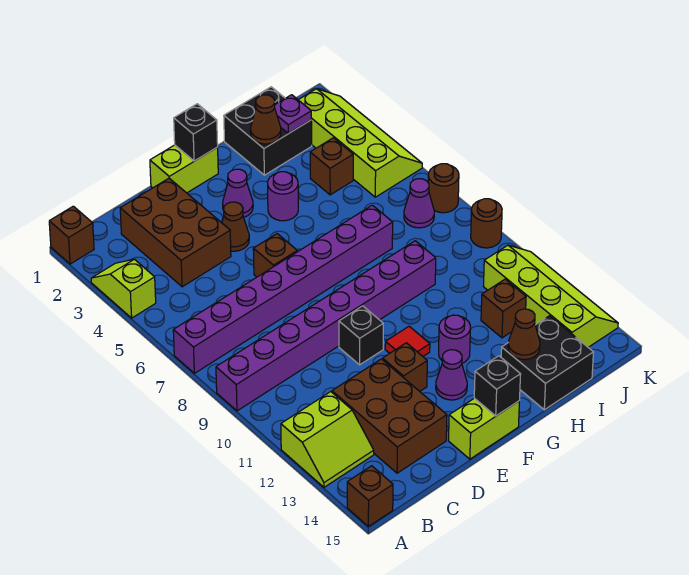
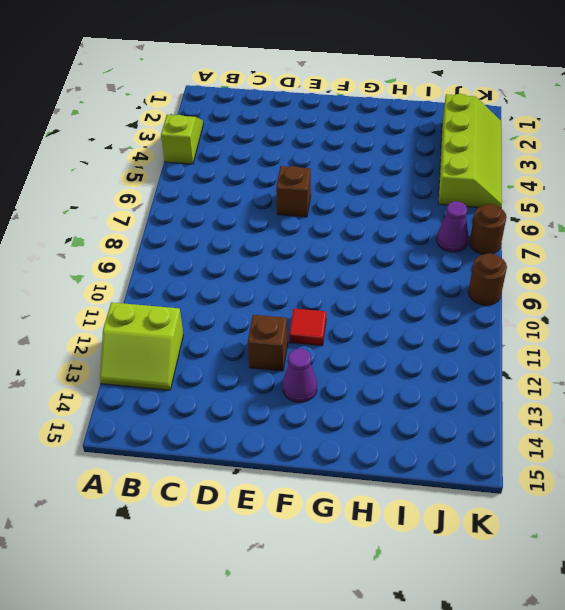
none -> brown 1x1 brick [49,206,94,264]
none -> purple 1x8 brick [173,205,393,373]
none -> purple 1x8 brick [216,241,436,411]
none -> brown 1x1 brick [347,466,393,526]

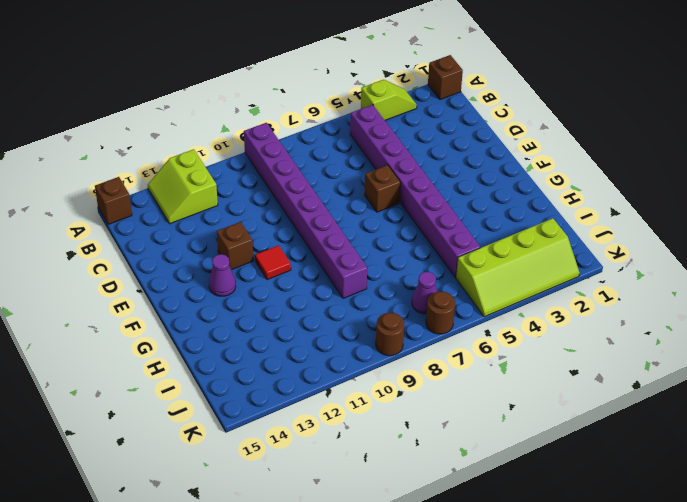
purple 1x8 brick [350,105,480,277] -> purple 1x8 brick moved to [173,205,393,373]
none -> brown 2x3 brick [120,178,231,287]
none -> brown 2x3 brick [332,359,447,473]
none -> lime 1x2 brick [150,145,218,193]
none -> brown 1x1 cone [222,202,249,251]

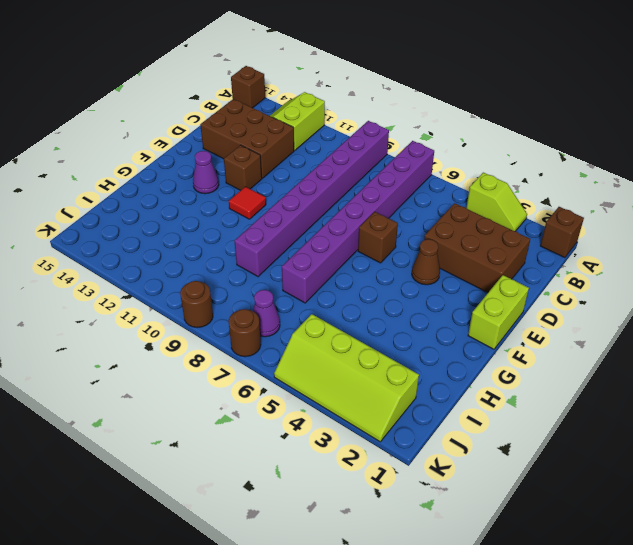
none -> black 1x1 brick [339,306,383,365]
none -> lime 1x2 brick [449,398,519,459]
none -> purple 1x1 cone [223,169,253,217]
none -> purple 1x1 round brick [268,172,298,221]

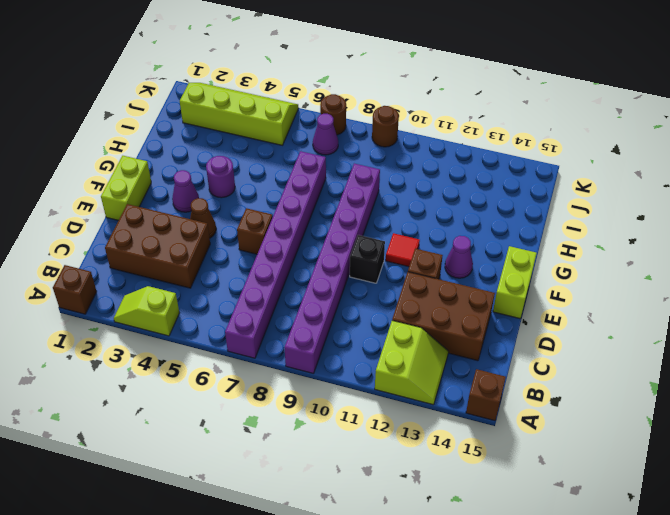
none -> purple 1x1 round brick [439,315,470,363]
none -> black 2x2 brick [224,87,312,175]
none -> black 2x2 brick [501,316,593,410]
none -> brown 1x1 brick [310,138,353,195]

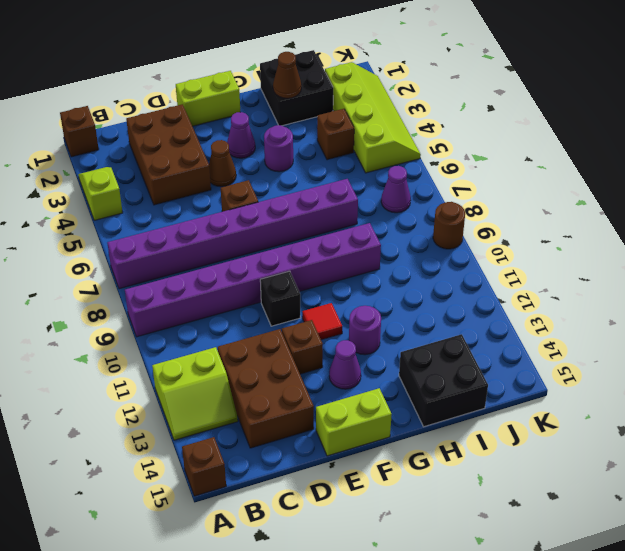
none -> brown 1x1 brick [481,279,526,338]
none -> lime 2x4 slope [484,245,618,347]
none -> brown 1x1 round brick [428,164,459,213]
none -> black 1x1 brick [174,104,218,161]

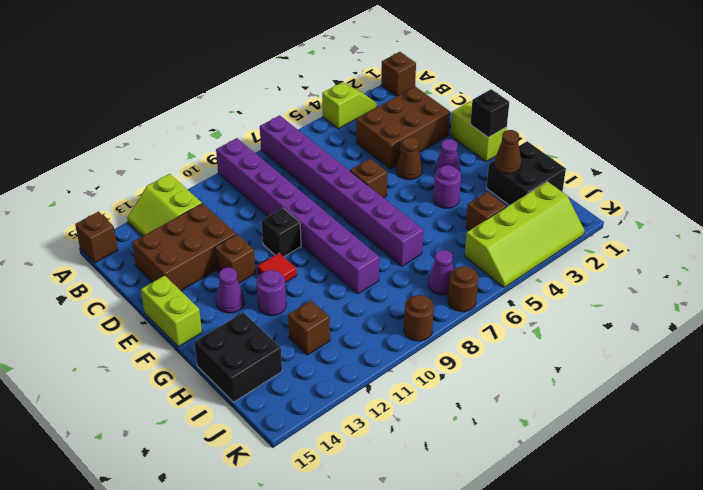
none -> lime 2x4 slope [484,245,618,347]
none -> black 1x1 brick [474,356,521,416]
none -> brown 1x1 cone [508,309,540,360]
none -> purple 1x1 plate [275,95,311,133]

